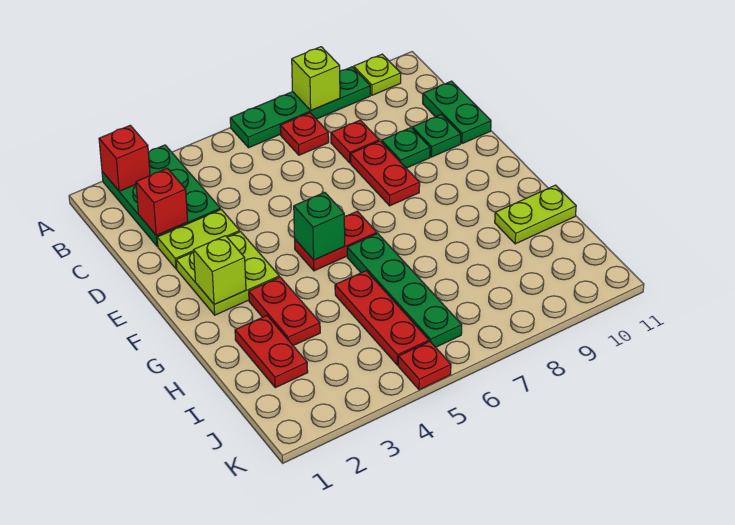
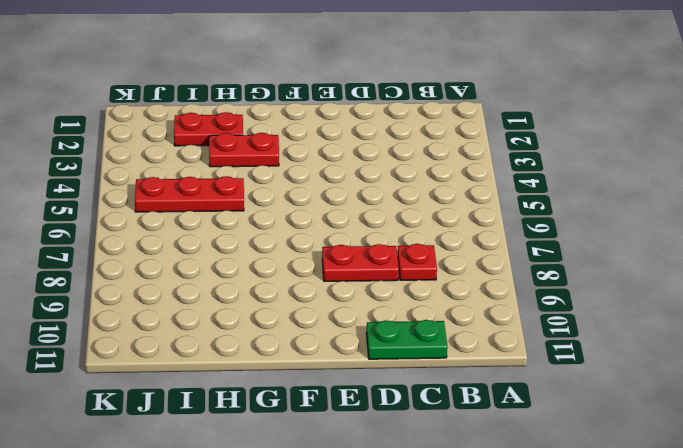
none -> green 2x3 plate [102,145,220,246]
none -> green 1x4 plate [230,67,370,148]
none -> lime 1x1 plate [354,54,401,95]

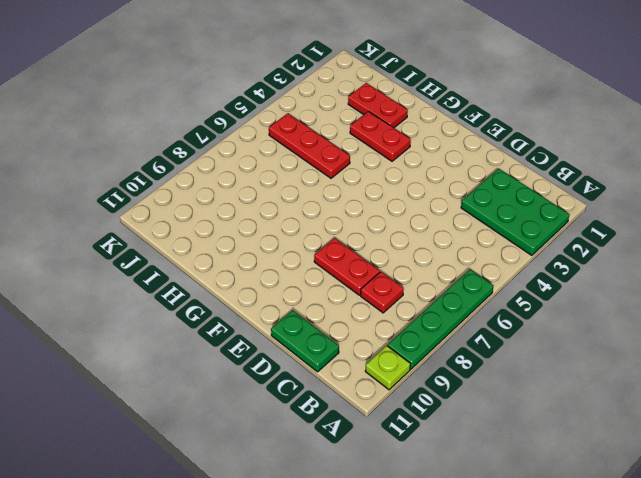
none -> red 1x1 plate [280,113,329,155]
none -> lime 1x2 plate [157,210,240,269]
none -> green 1x1 plate [382,128,430,168]

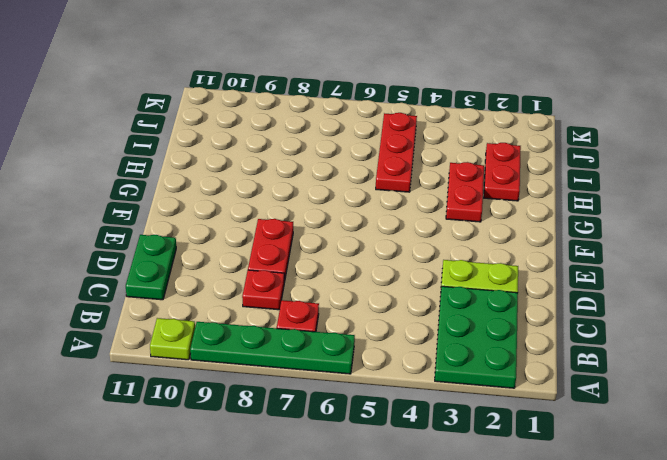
none -> green 1x1 plate [382,128,430,168]
none -> green 1x1 plate [412,114,461,157]
none -> lime 2x2 plate [176,232,279,315]

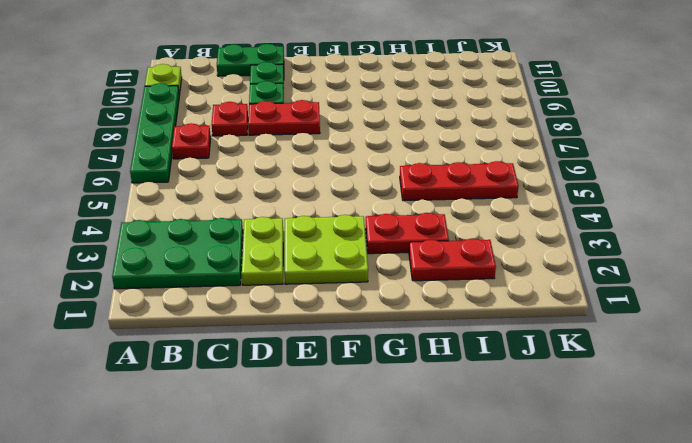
none -> red 1x2 plate [295,211,377,271]
none -> green 1x4 plate [347,234,462,347]
none -> lime 1x2 plate [495,185,576,244]

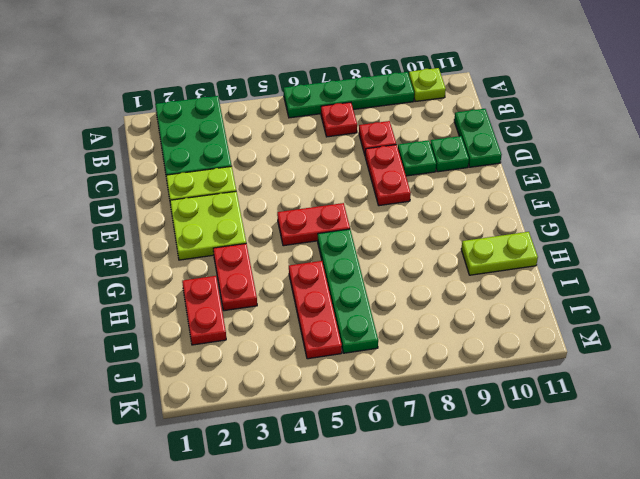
none -> red 1x1 plate [398,341,451,390]
none -> red 1x1 brick [99,125,150,191]
none -> lime 1x1 brick [292,47,340,110]

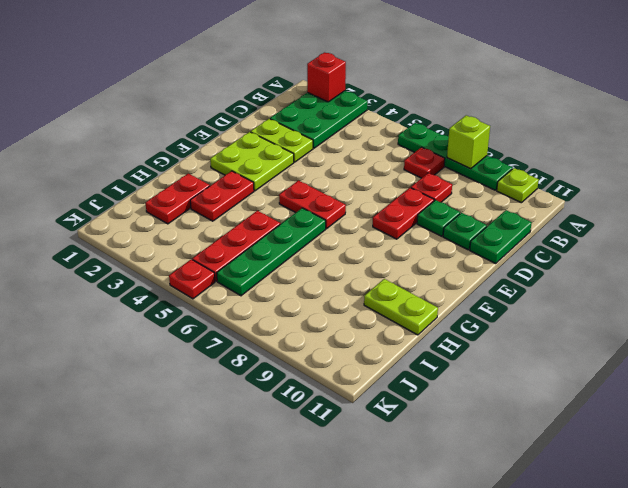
none -> red 1x1 brick [136,168,188,236]
none -> lime 1x1 brick [193,236,246,305]
none -> green 1x1 brick [294,192,345,260]

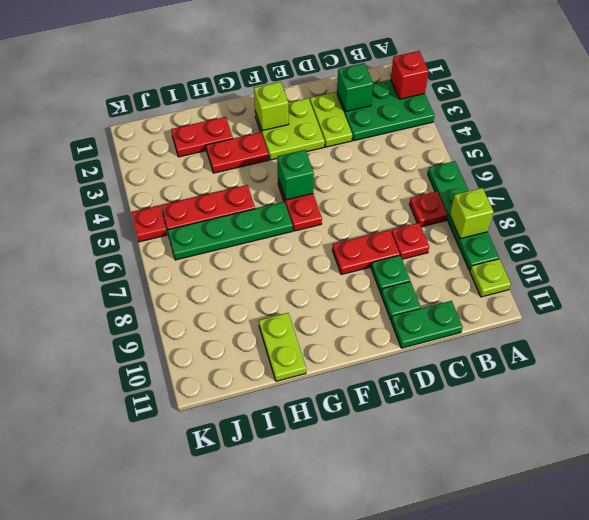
green 1x1 brick [337,63,373,112] -> red 1x1 brick [136,168,188,236]

